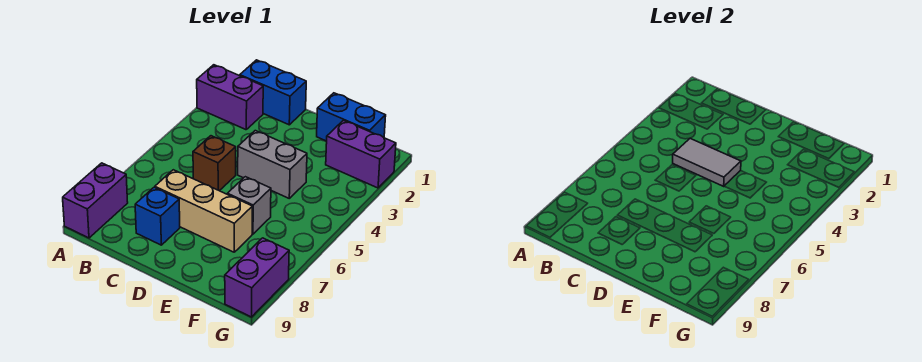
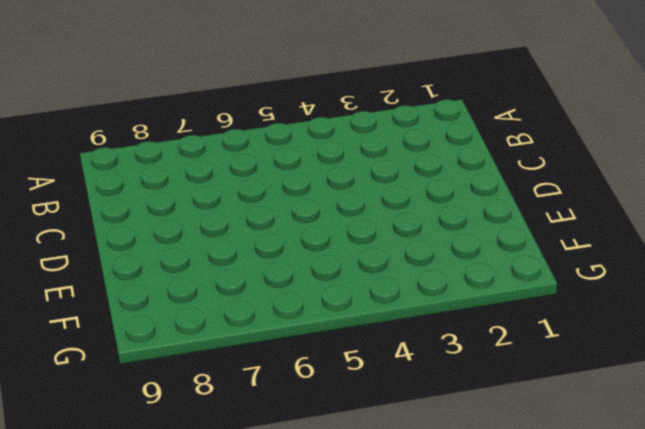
none -> purple 1x2 brick [197,65,263,130]
none -> purple 1x2 brick [63,163,128,238]
none -> blue 1x2 brick [240,60,306,125]

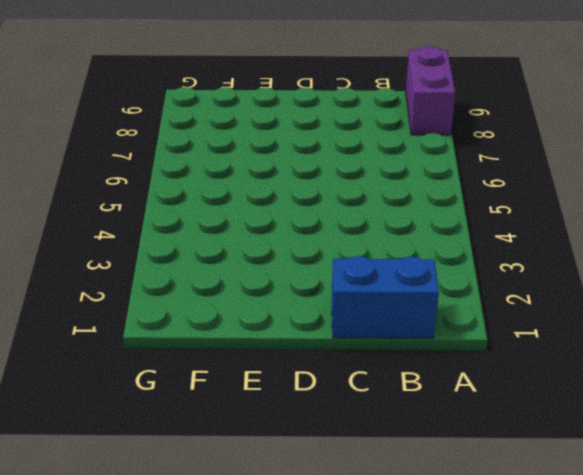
none -> purple 1x2 brick [197,65,263,130]
none -> brown 1x1 brick [193,136,236,191]
none -> tan 1x3 brick [155,170,252,252]

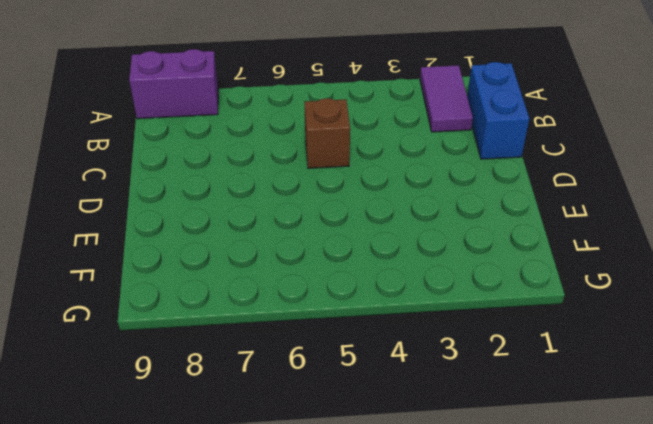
purple 1x2 tile [420,65,473,132] -> purple 1x2 brick [197,65,263,130]
none -> tan 1x3 brick [155,170,252,252]
none -> blue 1x1 brick [135,187,180,245]
none -> grey 1x2 brick [238,131,307,198]

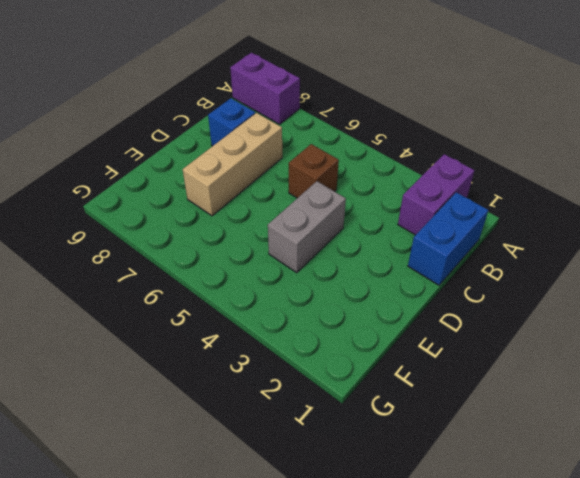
none -> blue 1x2 brick [317,93,386,141]
none -> grey 1x1 brick [227,177,271,234]
none -> purple 1x2 brick [326,120,396,188]

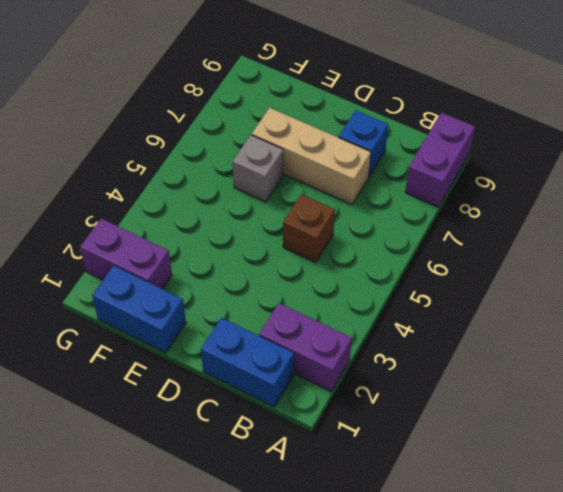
none -> grey 1x2 brick [238,131,307,198]
none -> purple 1x2 brick [225,238,289,317]
none -> grey 1x2 tile [673,139,741,186]

